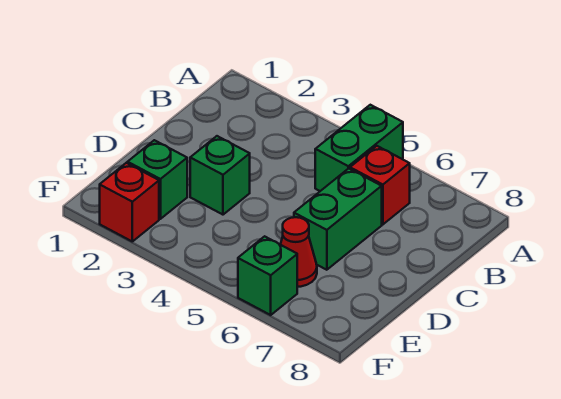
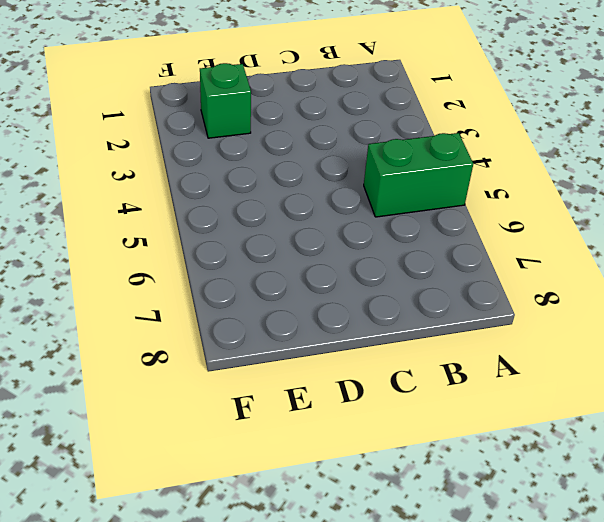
none -> red 1x1 brick [350,146,410,224]
none -> green 1x2 brick [294,168,382,270]

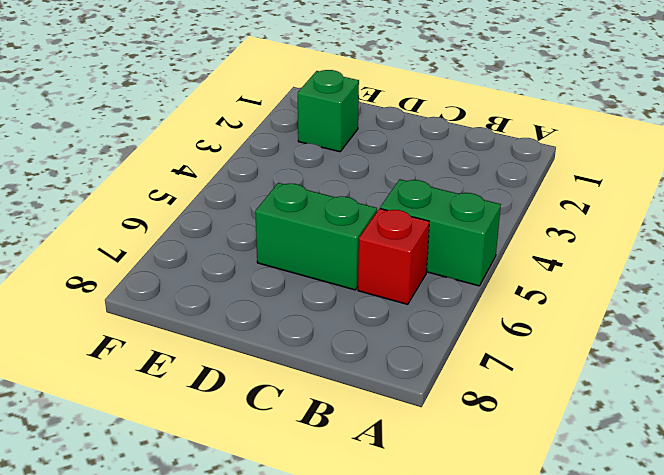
none -> green 1x1 brick [190,136,250,215]
none -> red 1x1 cone [280,217,317,287]

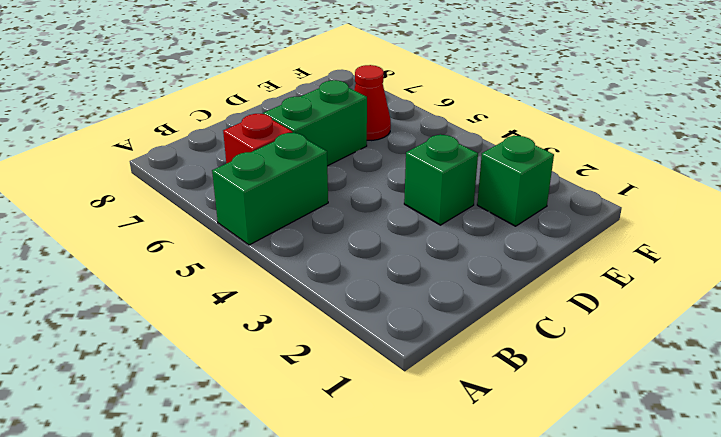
none -> red 1x1 brick [100,163,159,241]
none -> green 1x1 brick [238,236,297,315]

